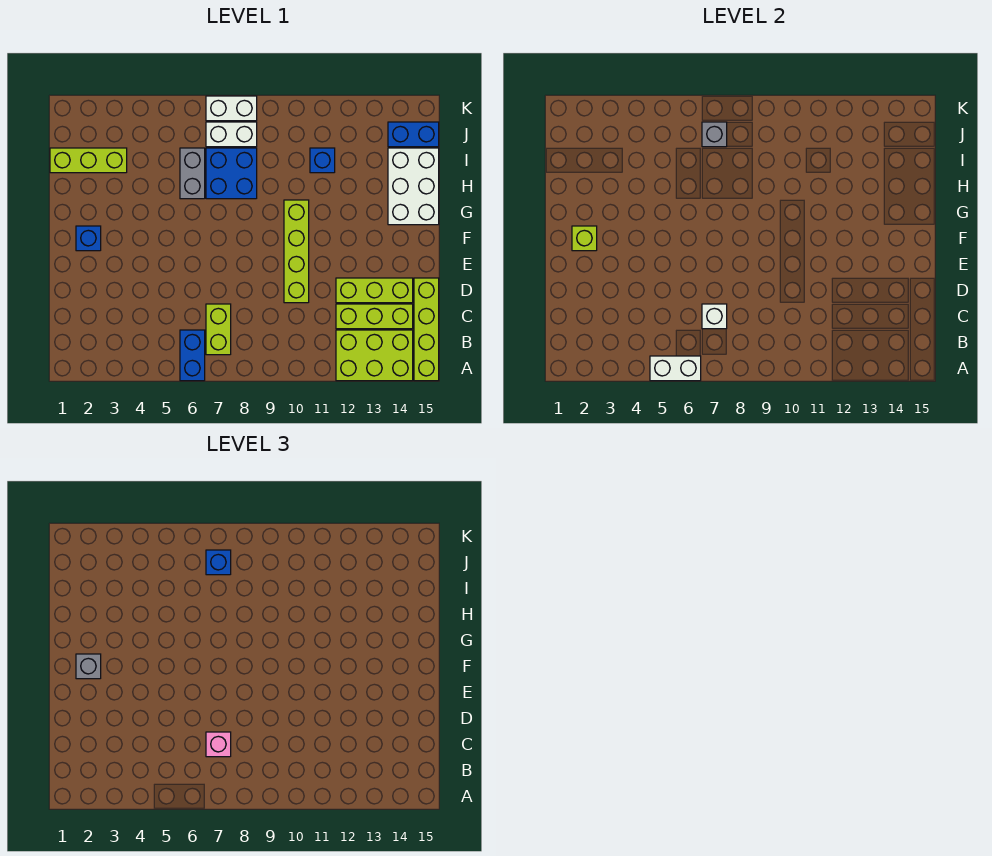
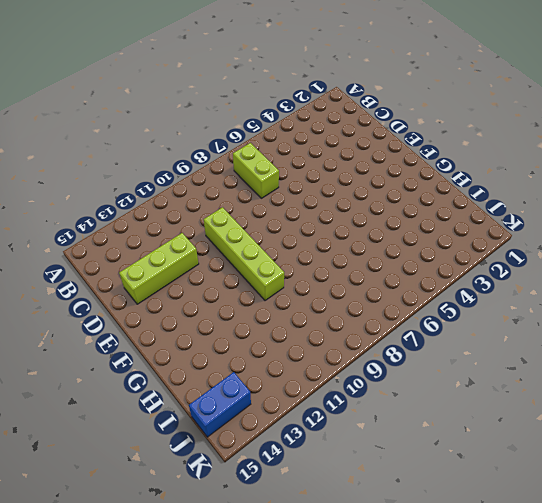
none -> blue 1x2 brick [180,330,205,381]
none -> lime 2x3 brick [336,330,413,381]
none -> lime 1x4 brick [414,278,439,381]

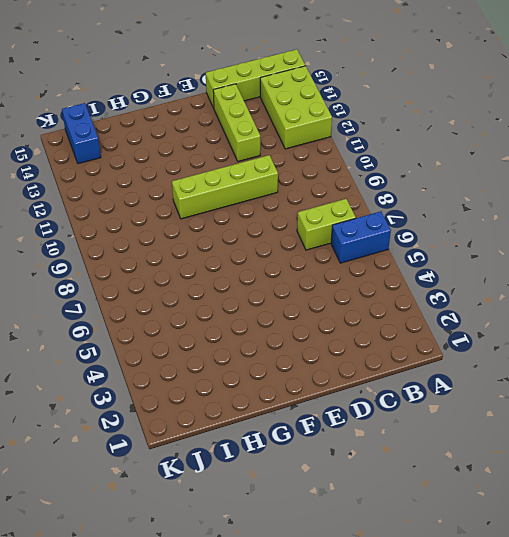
none -> lime 1x3 brick [336,304,413,329]
none -> blue 1x1 brick [76,226,101,251]
none -> white 2x3 brick [388,148,439,225]

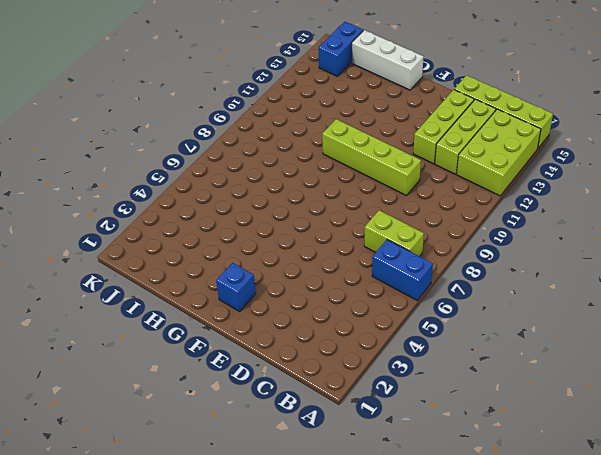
white 1x3 brick [352,30,423,90] -> white 2x3 brick [388,148,439,225]
none -> grey 1x2 brick [180,148,205,199]
none -> blue 2x2 brick [206,148,257,199]
none -> lime 1x3 brick [50,148,127,173]

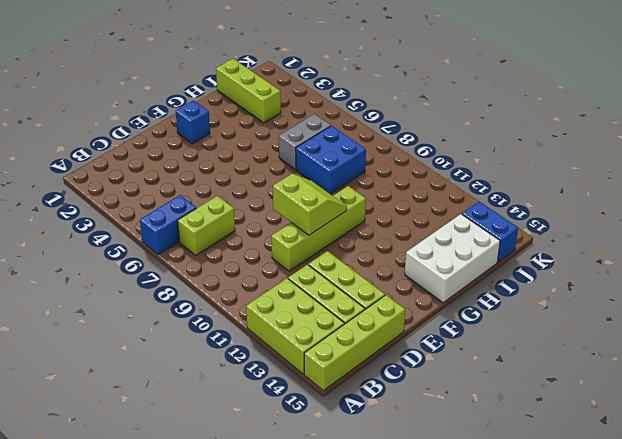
lime 2x2 slope [273,174,347,235] -> none
none -> blue 1x1 brick [310,148,335,173]
none -> white 1x2 brick [206,122,257,147]
none -> white 1x2 brick [206,96,257,121]

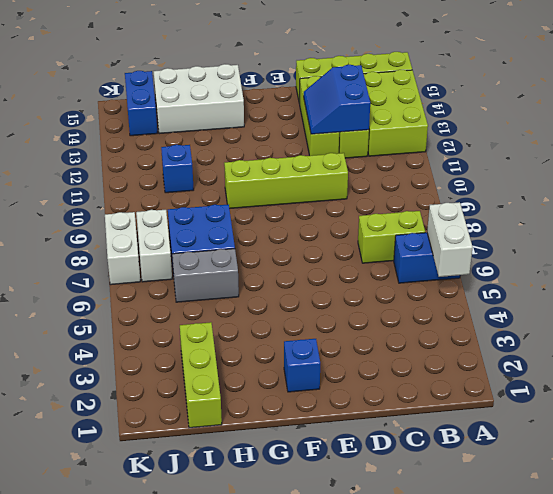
blue 2x2 slope [304,65,370,134] -> none
none -> white 1x1 brick [702,304,727,329]
none -> lime 1x1 brick [572,226,597,251]
none -> grey 1x1 brick [702,122,727,147]

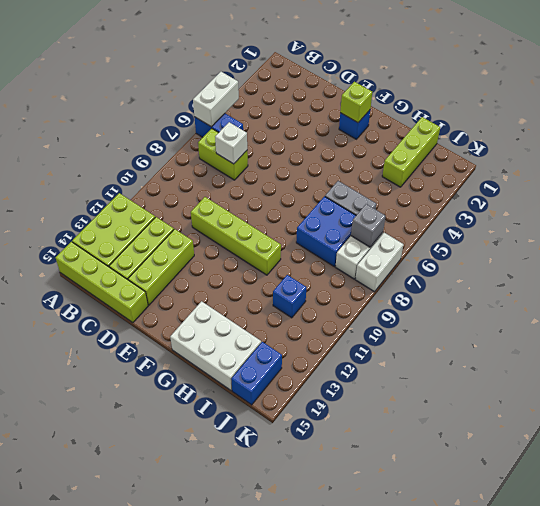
none -> pink 1x1 brick [206,732,231,757]
none -> grey 1x1 brick [76,654,101,679]
none -> blue 1x1 brick [206,550,231,575]

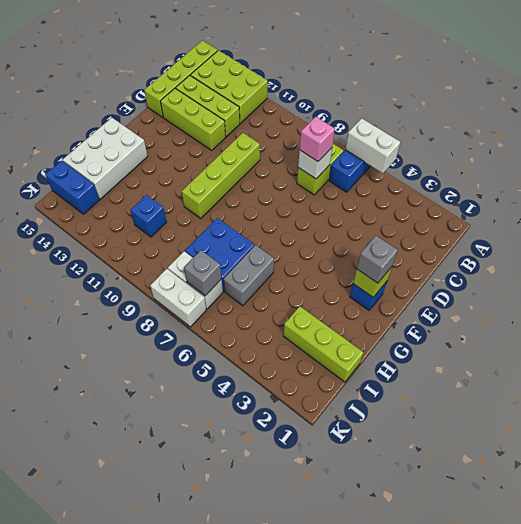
none -> blue 1x1 brick [206,550,231,575]

